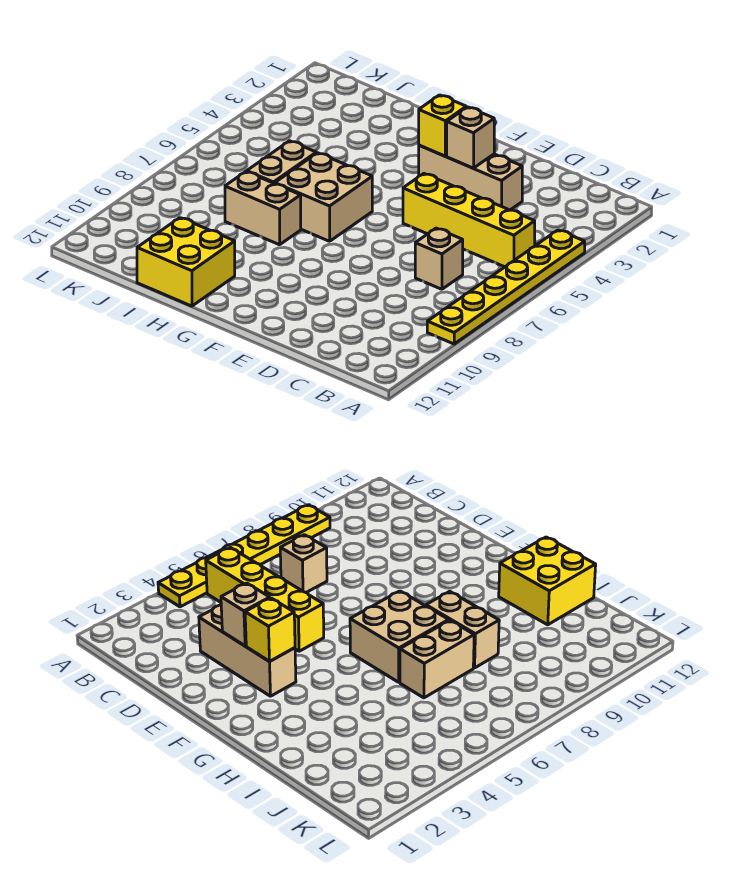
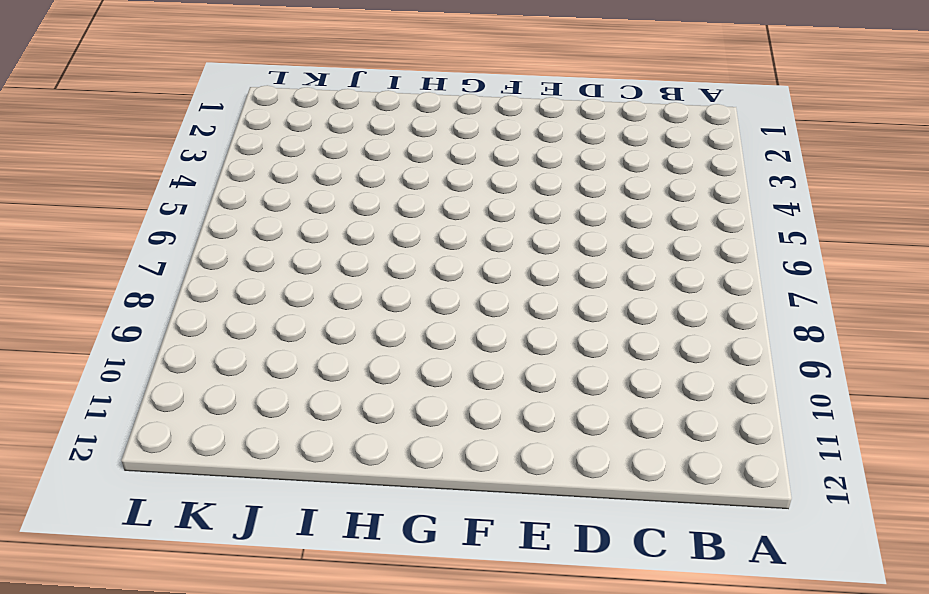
none -> yellow 1x6 plate [427,230,585,344]
none -> yellow 1x4 brick [403,174,535,267]

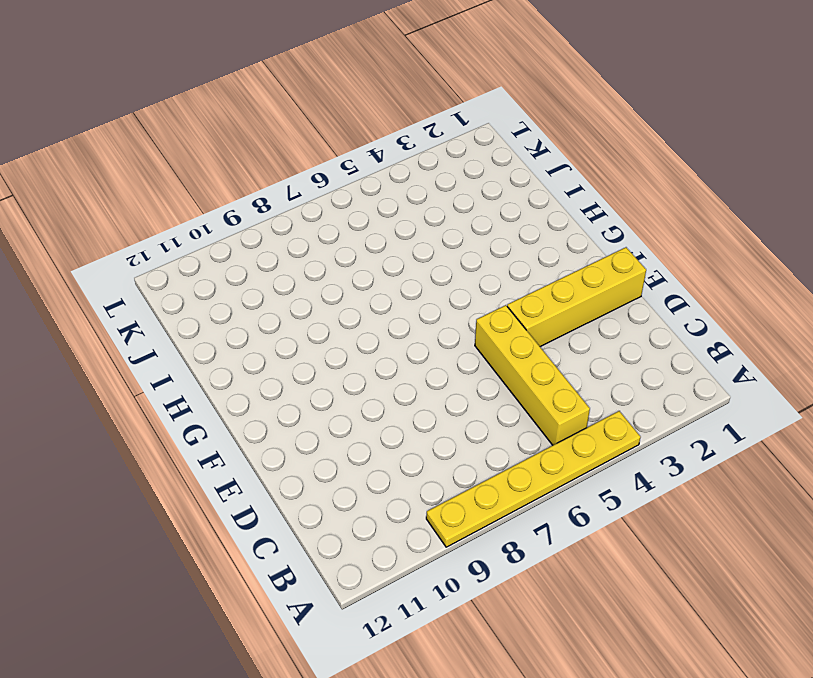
yellow 1x4 brick [507,247,646,347] -> tan 1x3 brick [419,145,522,210]
none -> tan 1x1 brick [415,228,463,289]
none -> tan 2x2 brick [275,153,372,241]

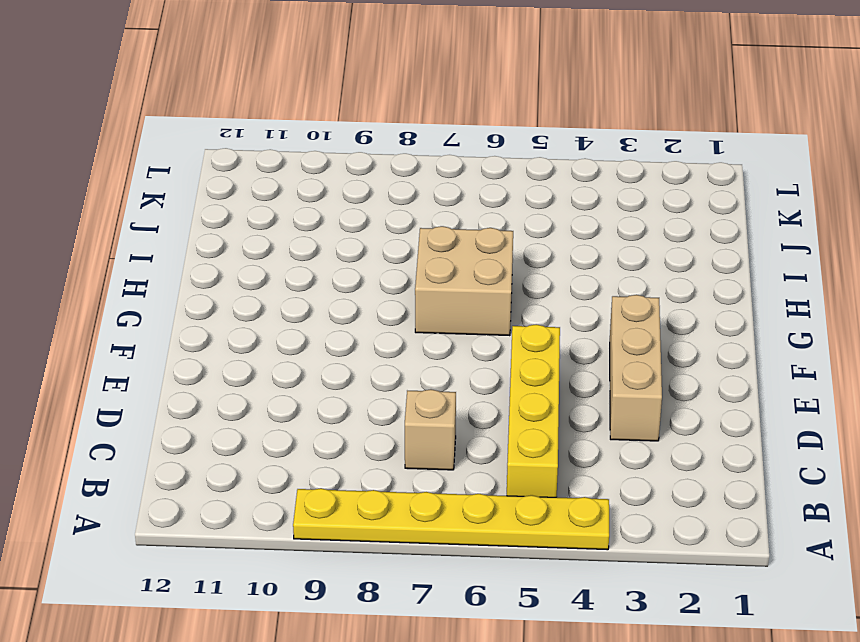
none -> tan 1x2 brick [225,172,301,245]
none -> yellow 2x2 brick [137,218,235,306]

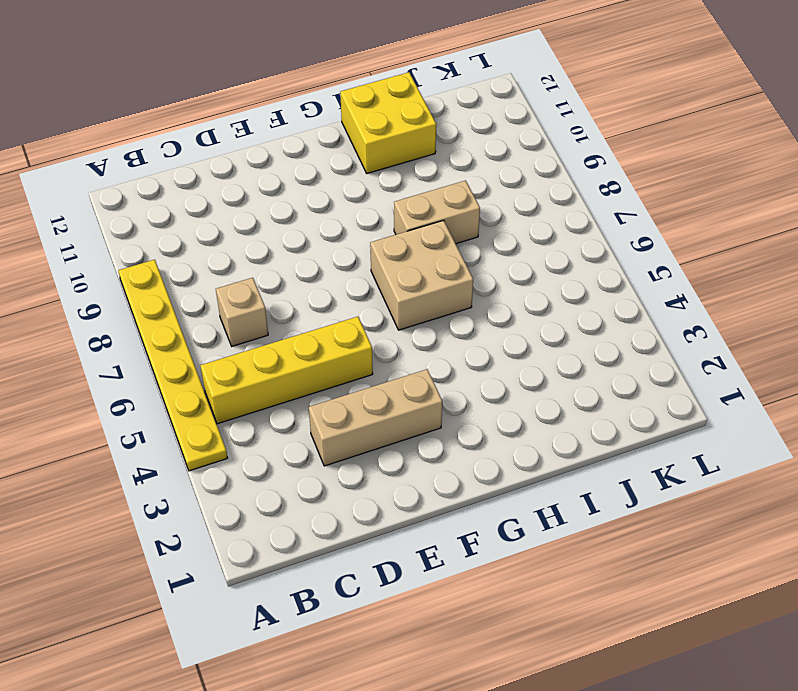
none -> tan 1x2 brick [247,141,316,184]
none -> tan 1x1 brick [447,107,494,168]

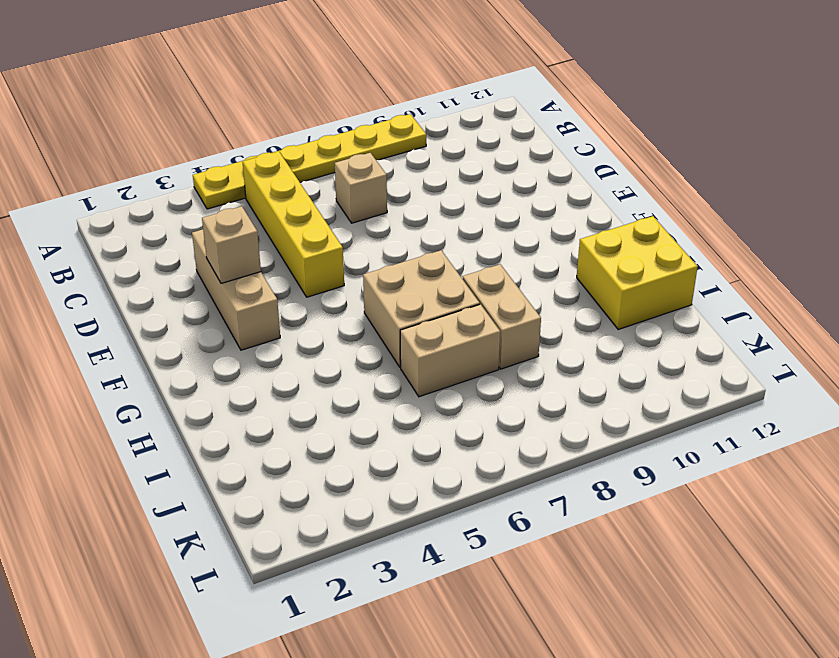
none -> yellow 1x1 brick [419,95,466,156]

